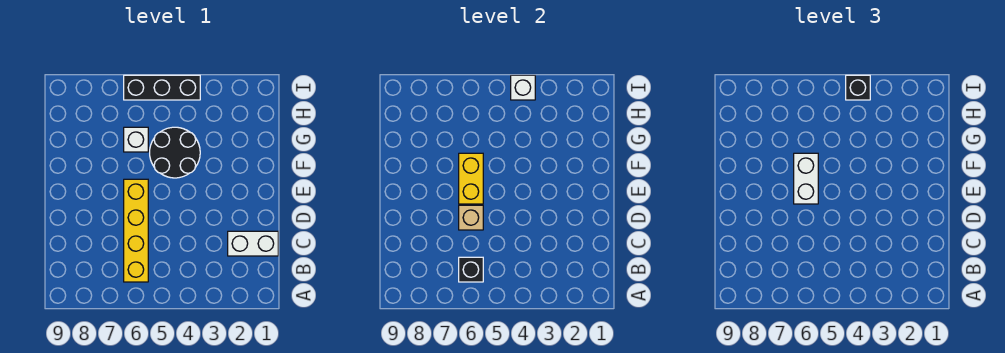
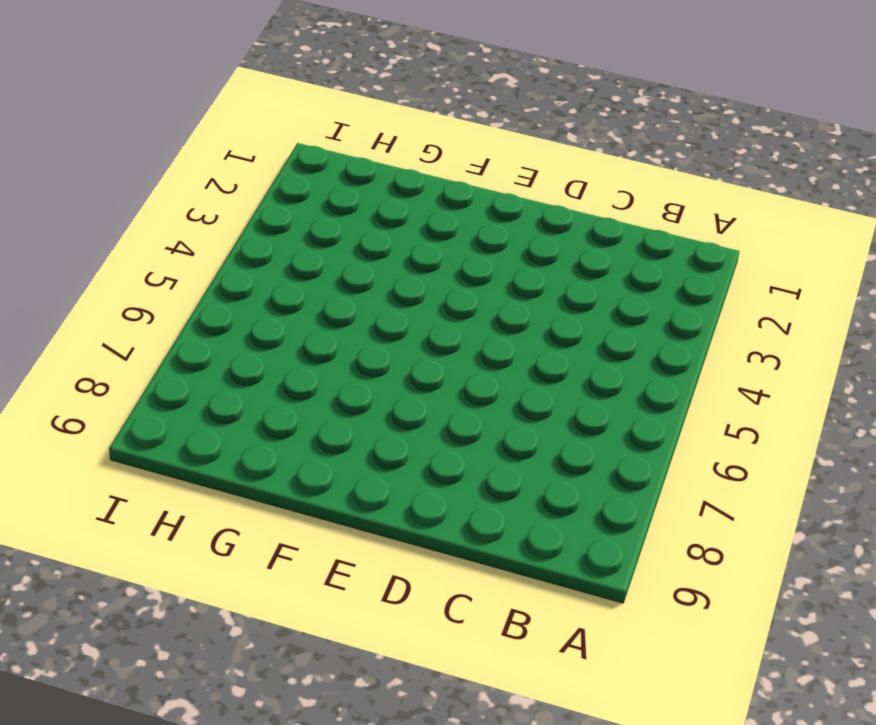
none -> yellow 1x4 brick [124,179,148,282]
none -> white 1x2 brick [228,231,278,256]

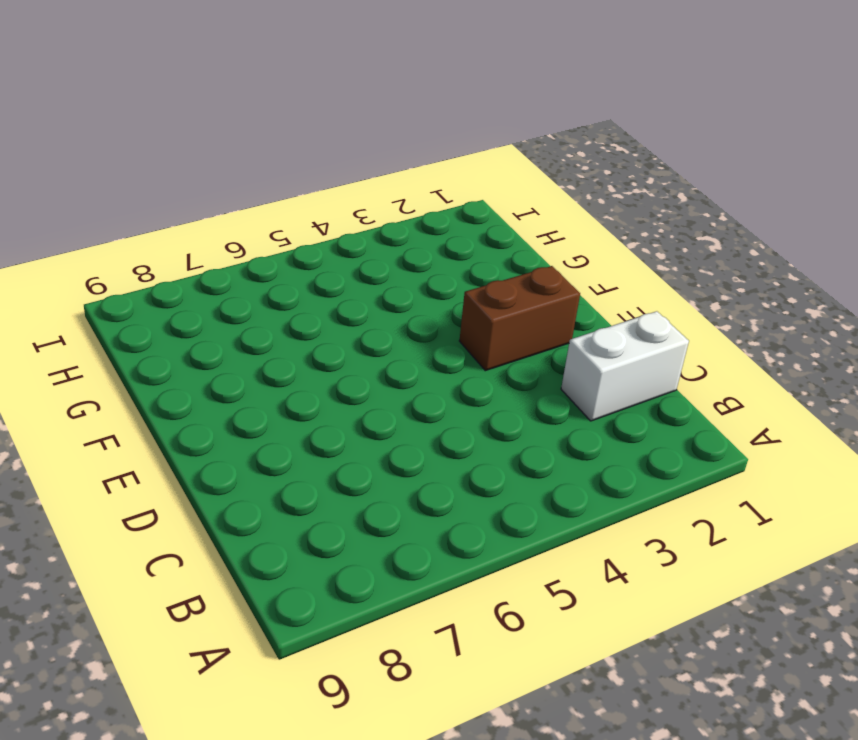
brown 1x2 brick [459,266,580,371] -> none
none -> yellow 1x4 brick [124,179,148,282]
none -> black 2x2 round brick [150,127,200,178]

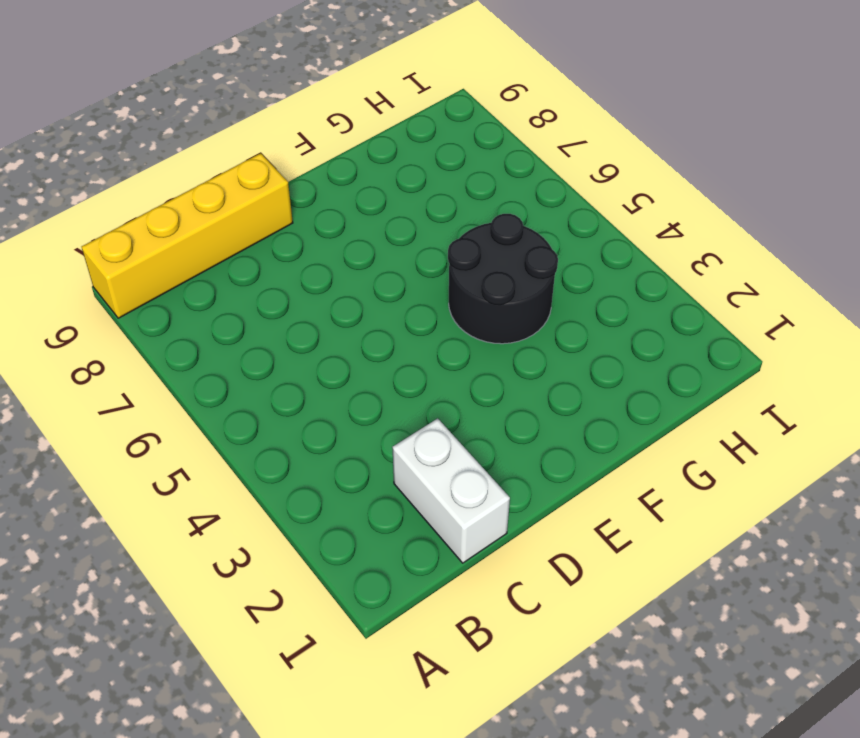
yellow 1x4 brick [82,153,293,318] -> yellow 1x4 brick moved to [124,179,148,282]
none -> white 1x1 brick [124,127,148,152]
none -> black 1x3 brick [124,75,200,100]

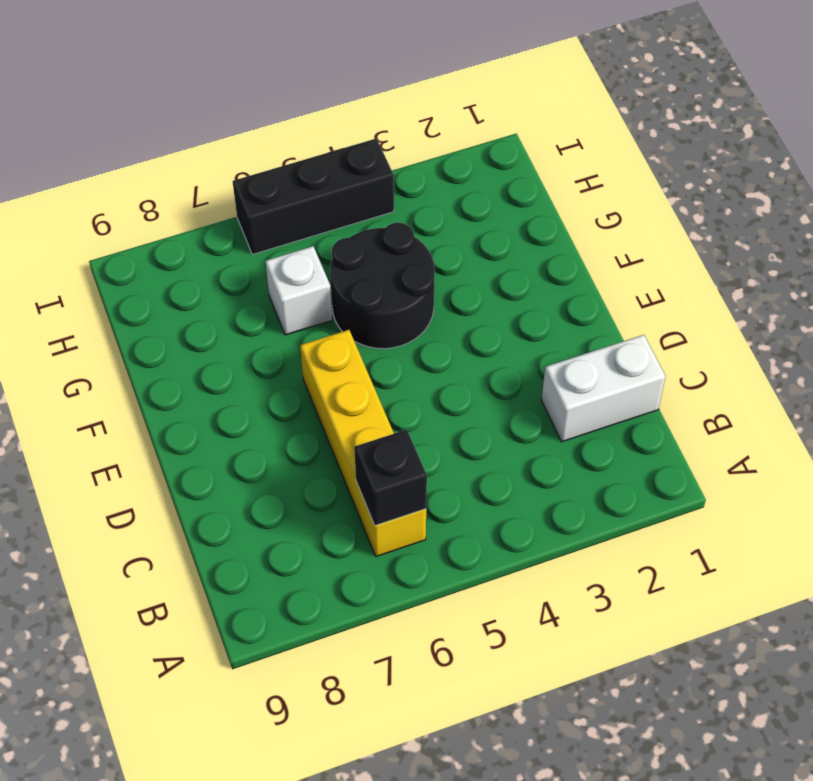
none -> tan 1x1 brick [459,205,483,230]
none -> yellow 1x2 brick [459,153,483,204]

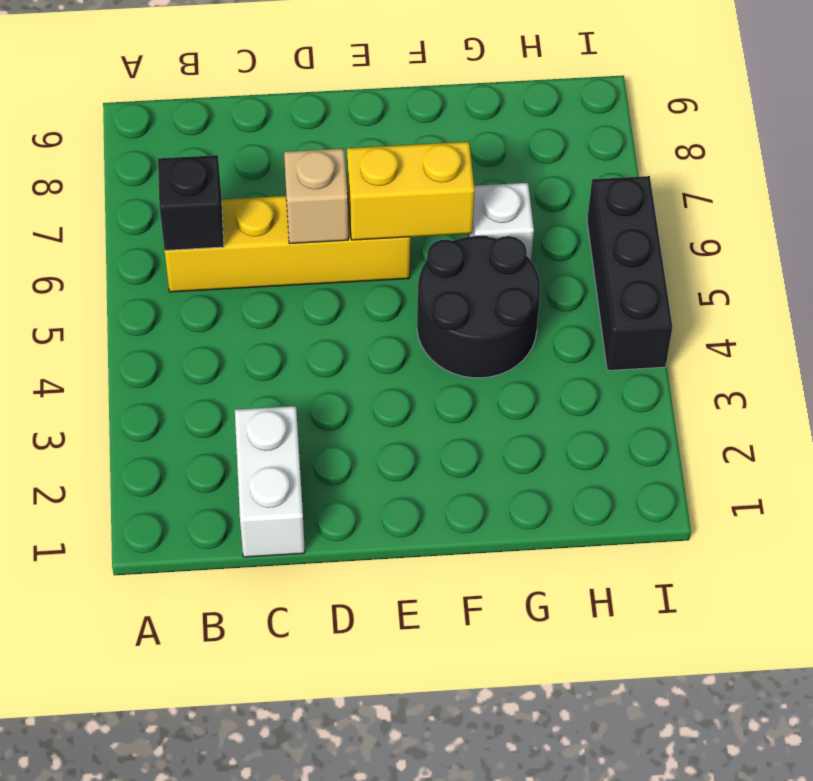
none -> white 1x1 brick [511,75,535,100]
none -> white 1x2 brick [794,153,818,204]

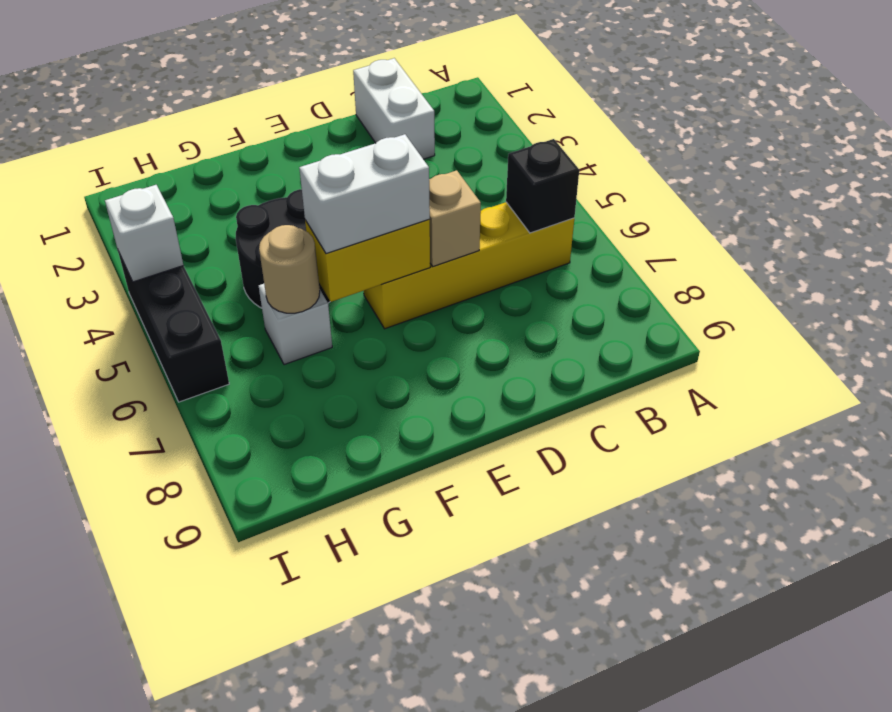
tan 1x1 round brick [259,225,320,313] -> none
none -> black 1x1 brick [846,75,870,100]

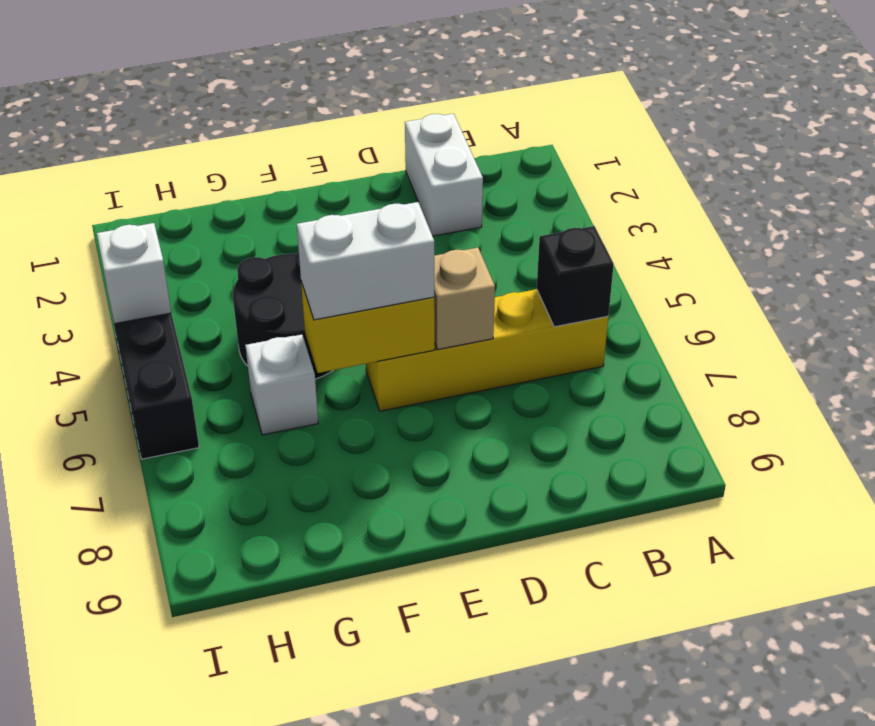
none -> black 1x1 brick [846,75,870,100]

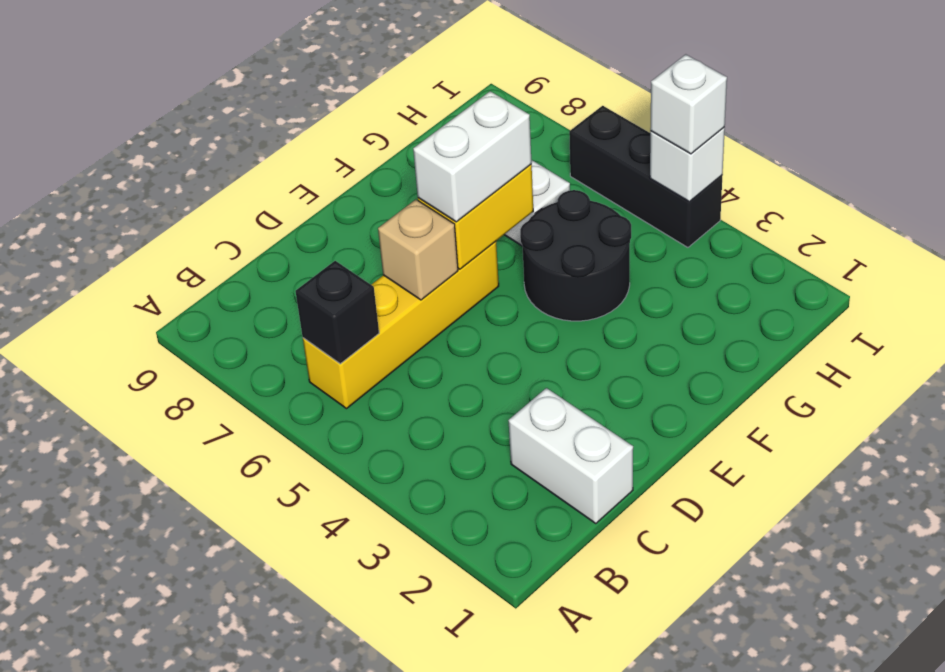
white 1x1 brick [650,54,727,154] -> black 1x1 brick [846,75,870,100]

